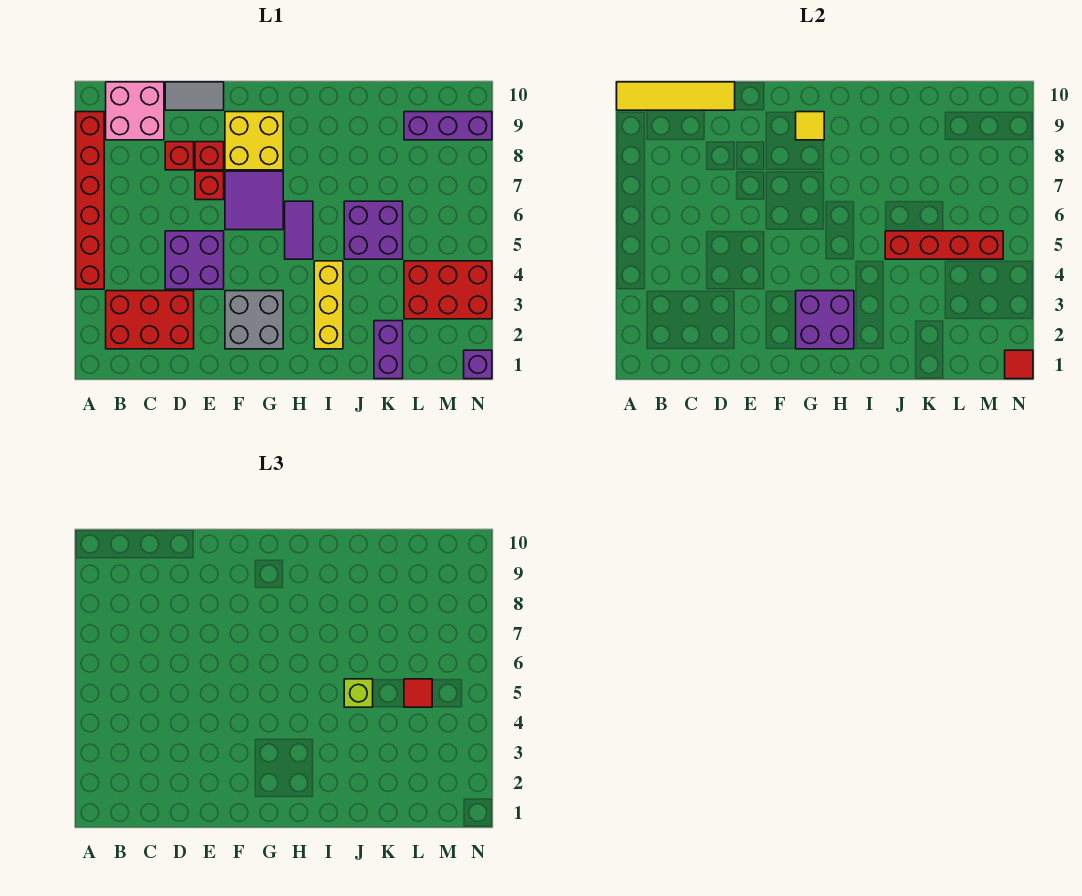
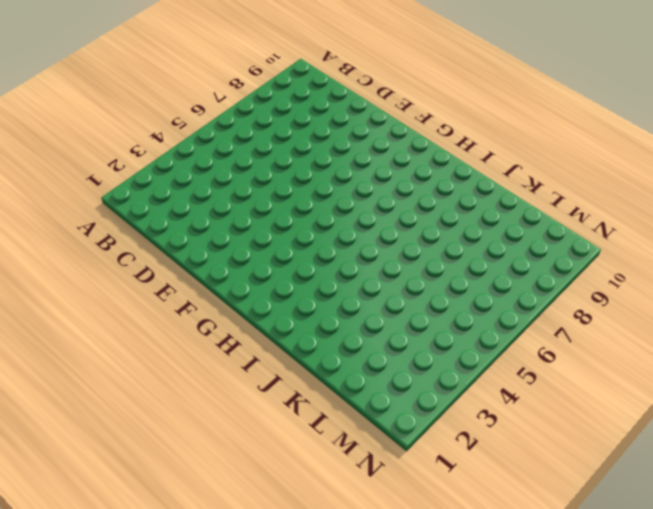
none -> red 1x6 brick [76,112,104,289]
none -> red 2x3 brick [106,291,194,349]
none -> pink 2x2 brick [106,82,164,140]

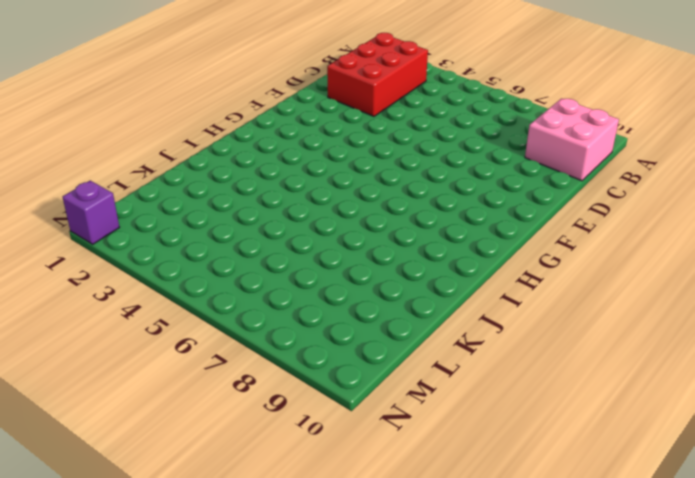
none -> red 1x6 brick [76,112,104,289]
none -> purple 2x2 brick [165,231,224,289]
none -> red 1x1 brick [165,142,194,170]

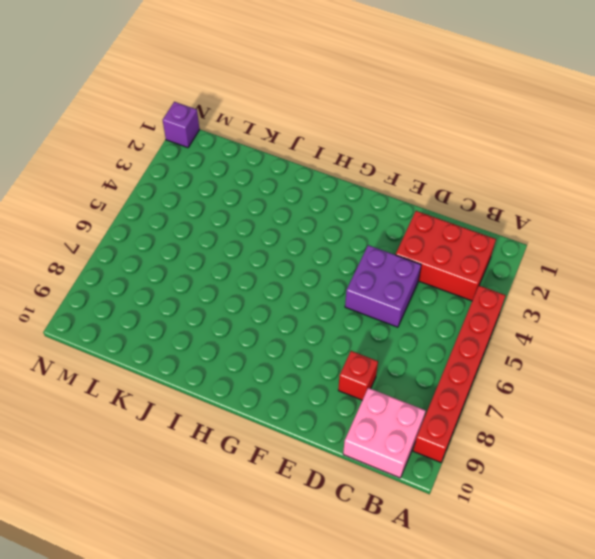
none -> grey 1x2 tile [165,82,224,110]
none -> red 1x1 brick [195,171,224,200]
none -> red 1x1 brick [195,142,224,170]

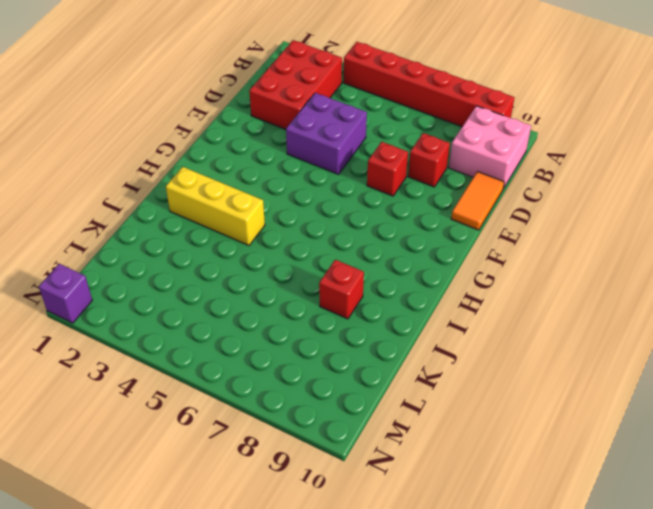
orange 1x2 tile [451,172,504,230] -> grey 1x2 tile [165,82,224,110]
red 1x1 brick [319,260,364,319] -> red 1x1 brick moved to [195,142,224,170]
none -> grey 2x2 brick [225,291,283,349]
none -> purple 2x2 tile [225,171,283,230]
none -> yellow 2x2 brick [225,112,283,170]

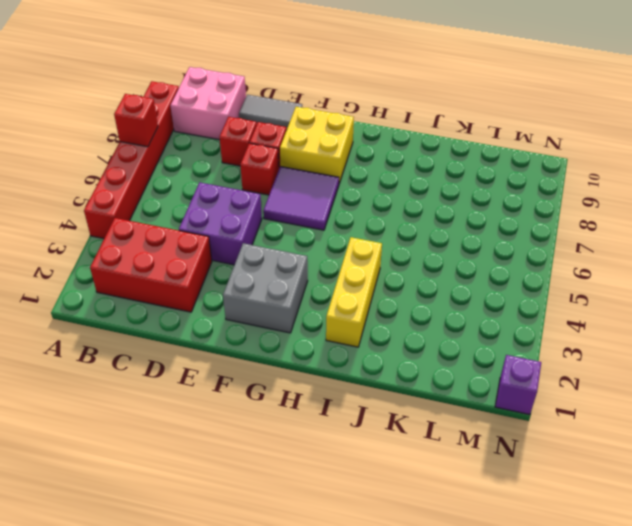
red 1x1 brick [114,94,158,147] -> none
none -> purple 1x2 tile [285,201,313,259]
none -> purple 2x2 brick [344,201,403,259]
none -> purple 1x2 brick [374,321,403,379]

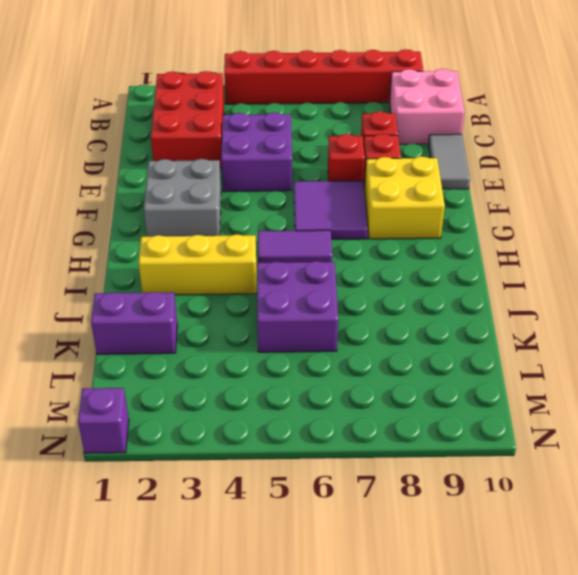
none -> red 2x3 brick [404,261,492,319]
none -> purple 1x3 brick [404,112,492,140]
none -> yellow 1x4 tile [617,82,735,110]

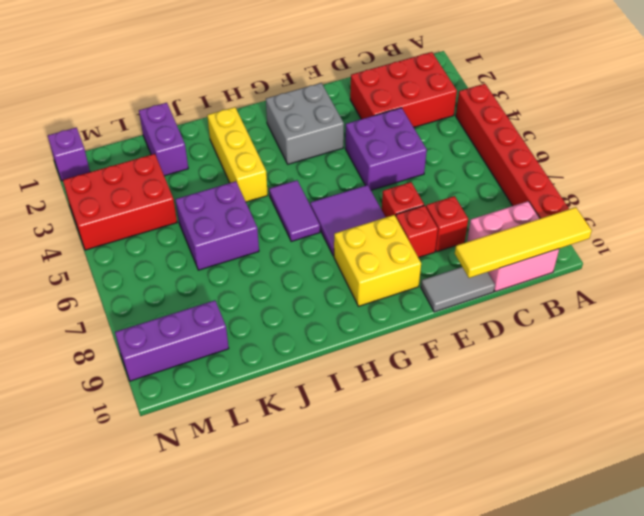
none -> purple 2x2 brick [796,291,854,349]
none -> yellow 1x1 tile [796,112,824,140]
none -> red 1x4 brick [885,231,1003,259]

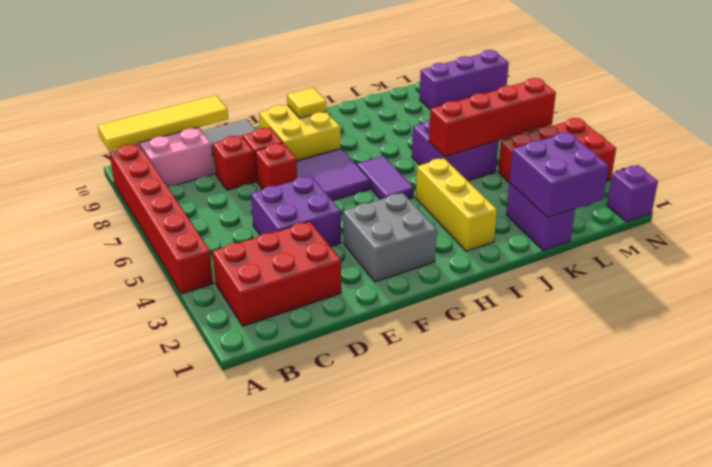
purple 2x2 brick [510,132,609,218] -> purple 2x2 brick moved to [796,291,854,349]
none -> red 1x1 tile [1005,350,1033,379]
none -> lime 1x1 brick [344,679,373,707]
none -> red 1x1 tile [404,679,432,707]

